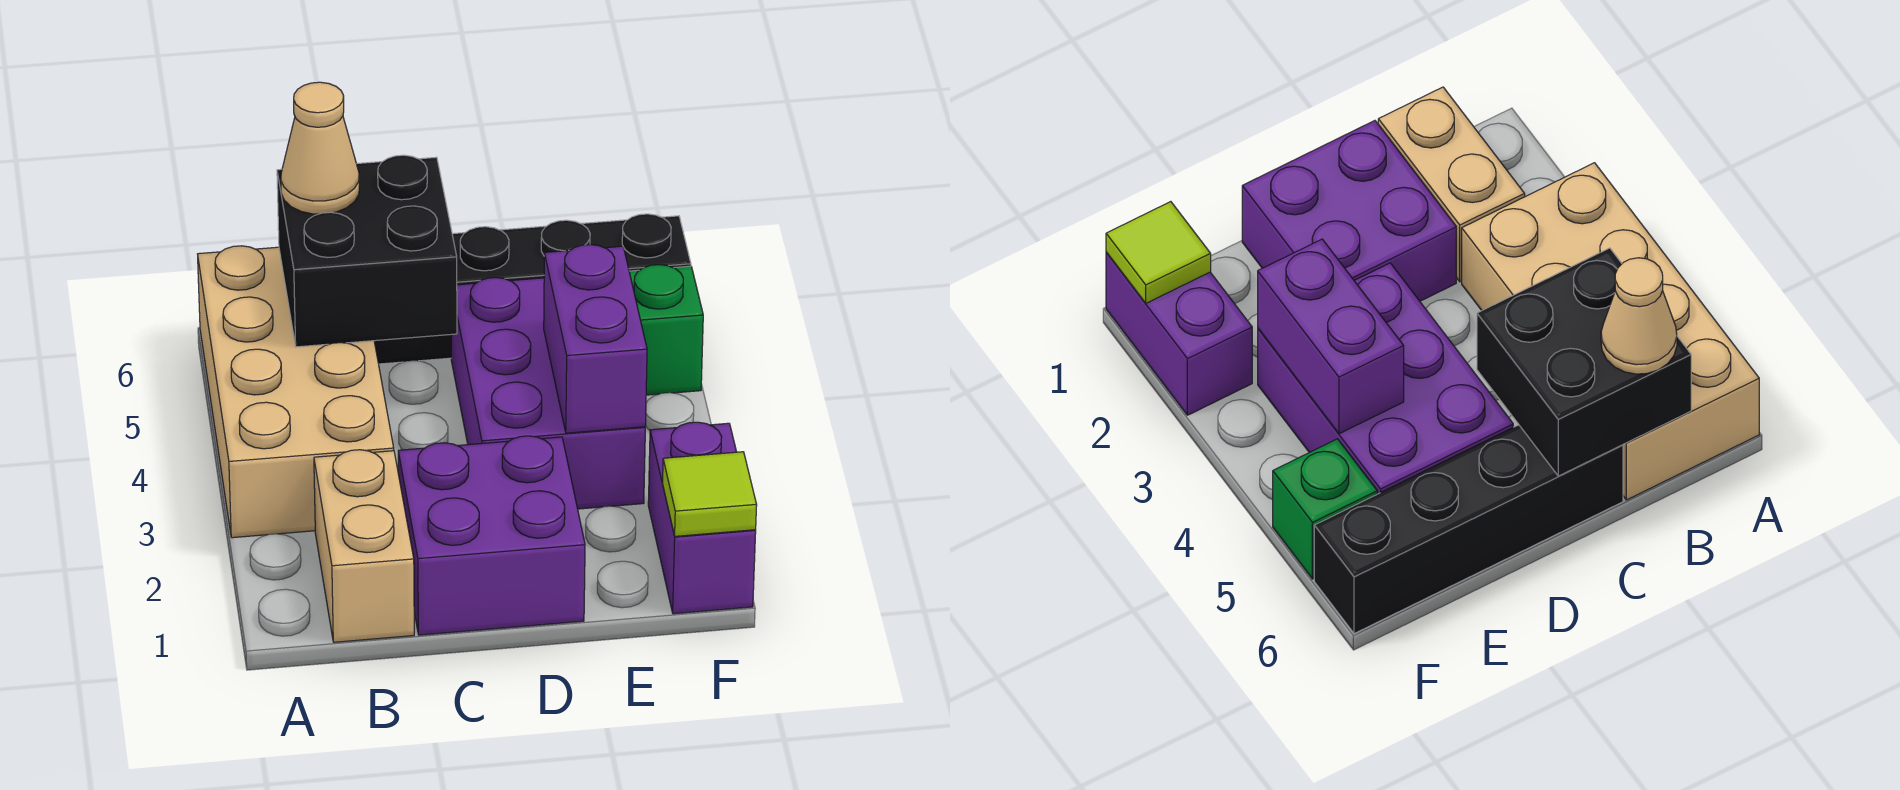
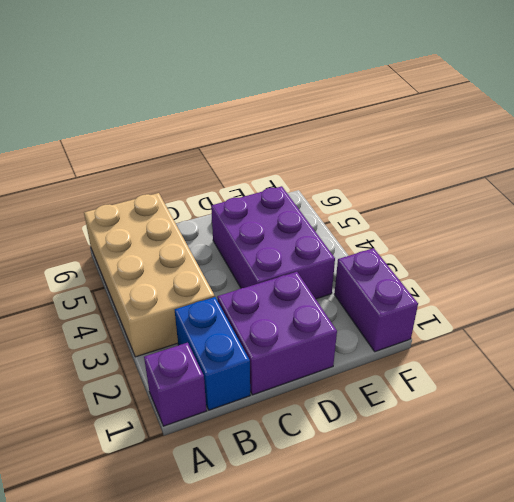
purple 1x1 brick [144,343,206,426] -> none
blue 1x2 brick [175,297,250,410] -> tan 1x2 brick [314,450,414,642]
none -> black 1x4 brick [374,214,691,364]
none -> green 1x1 brick [629,265,703,395]

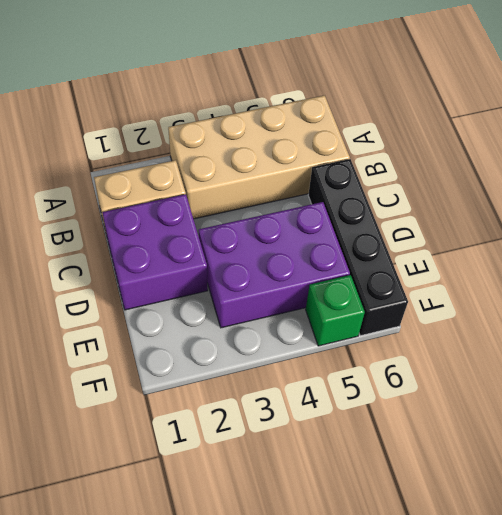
none -> purple 1x2 brick [648,422,756,614]
none -> black 2x2 brick [277,155,457,347]

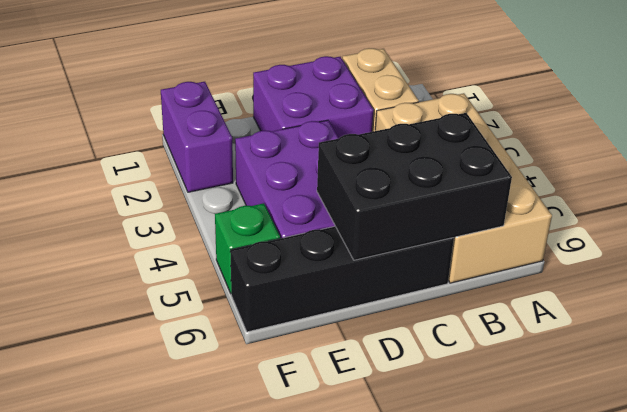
black 2x3 brick [317,113,512,260] -> black 2x2 brick [277,155,457,347]
none -> purple 1x2 brick [544,244,647,433]
none -> lime 1x1 tile [663,452,757,536]

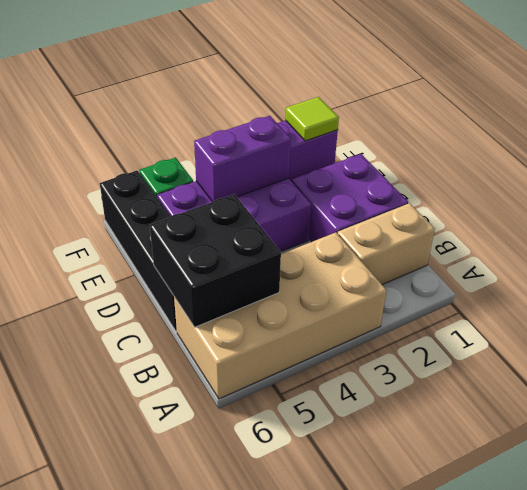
none -> tan 1x1 cone [281,82,359,214]

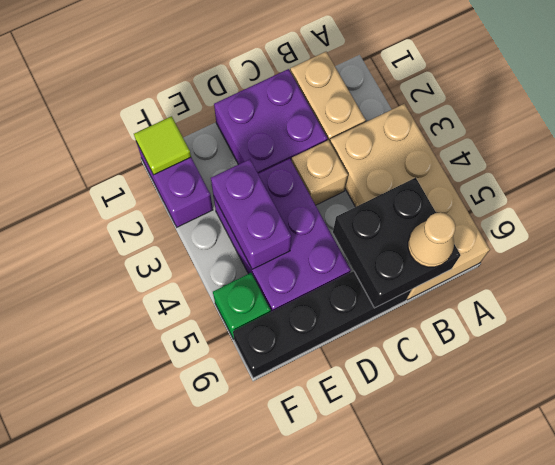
tan 1x1 brick [292,140,348,205] -> none

